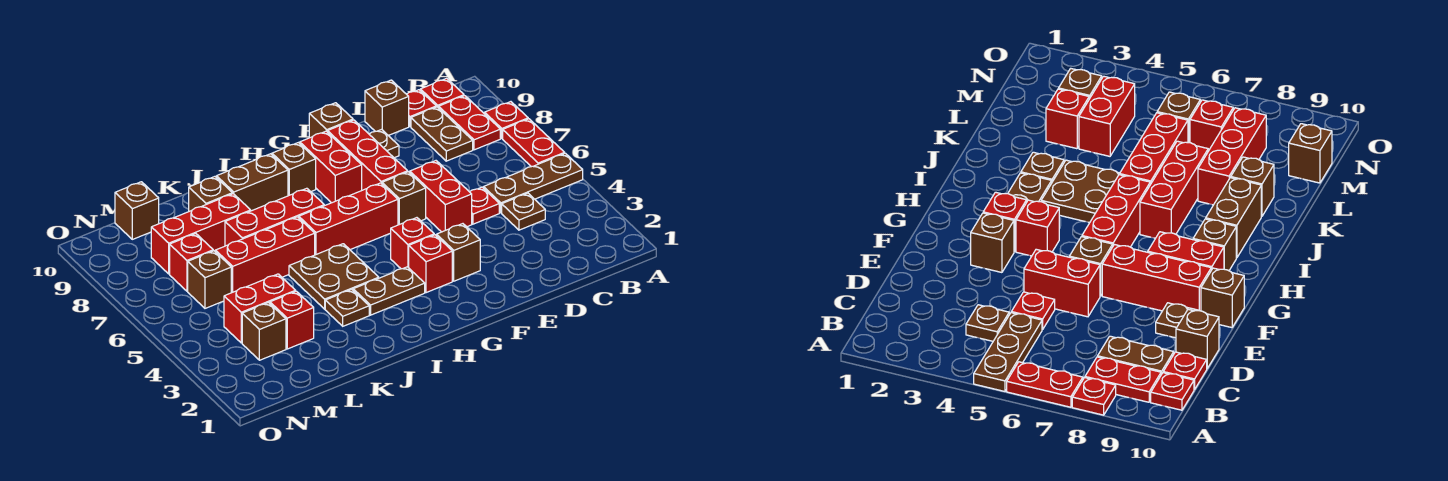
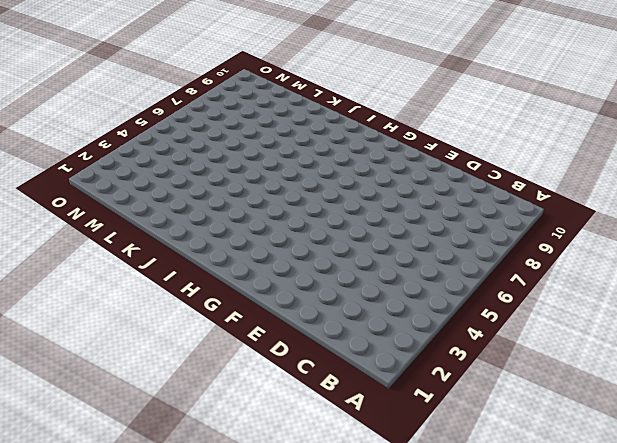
none -> brown 1x3 plate [483,153,583,213]
none -> red 1x2 plate [503,119,565,167]
none -> red 1x1 plate [485,102,528,138]
none -> red 1x2 plate [439,96,500,150]

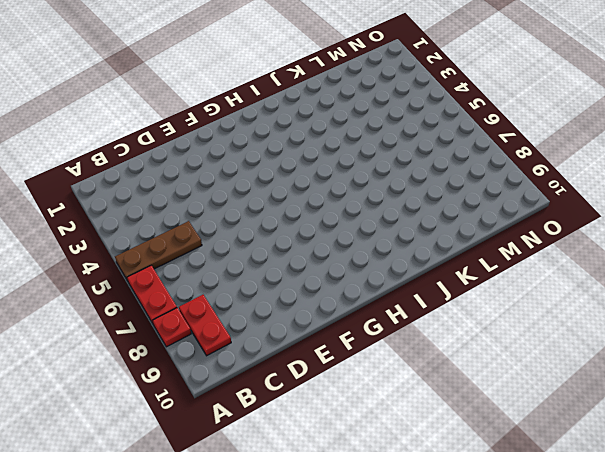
none -> red 1x1 plate [420,78,464,108]
none -> brown 1x1 plate [502,193,545,230]
none -> brown 1x2 plate [411,107,473,161]
none -> red 1x1 plate [407,90,436,127]

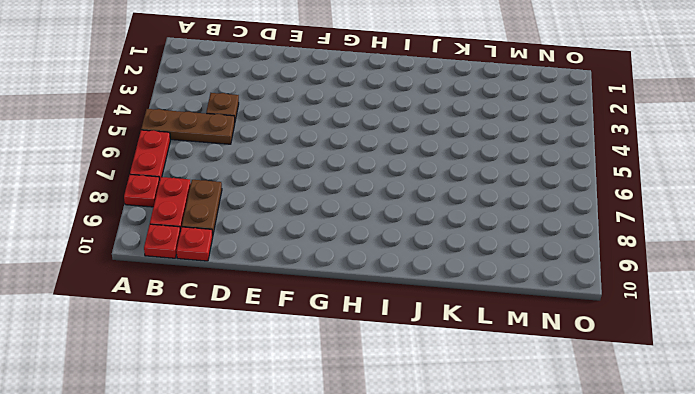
none -> red 1x1 plate [470,187,499,224]
none -> brown 1x1 brick [365,80,409,136]
none -> red 1x2 brick [410,161,472,232]
none -> brown 1x1 plate [369,129,399,158]

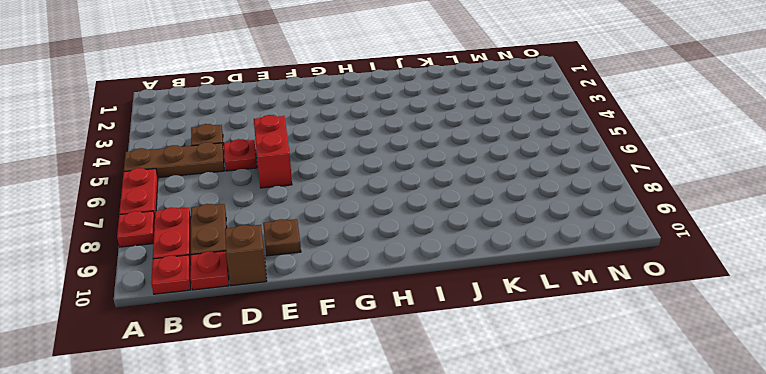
none -> brown 1x1 brick [437,224,480,281]
none -> brown 1x1 brick [382,172,426,225]
none -> red 1x3 brick [328,120,408,190]
none -> brown 1x1 brick [309,103,353,138]

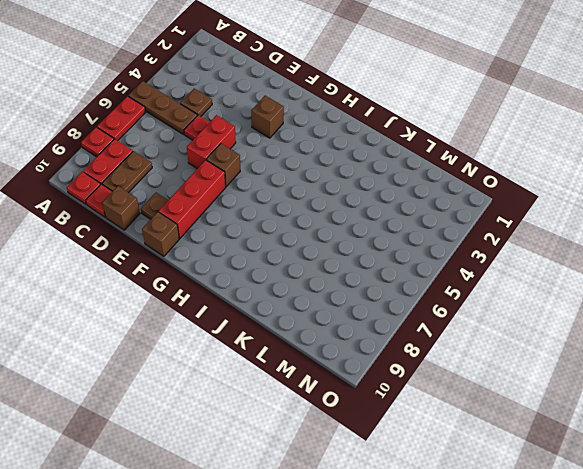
none -> red 1x1 brick [409,235,452,293]
none -> red 1x1 brick [391,218,434,269]
none -> red 1x3 brick [299,183,398,255]
none -> red 1x2 brick [300,131,362,203]

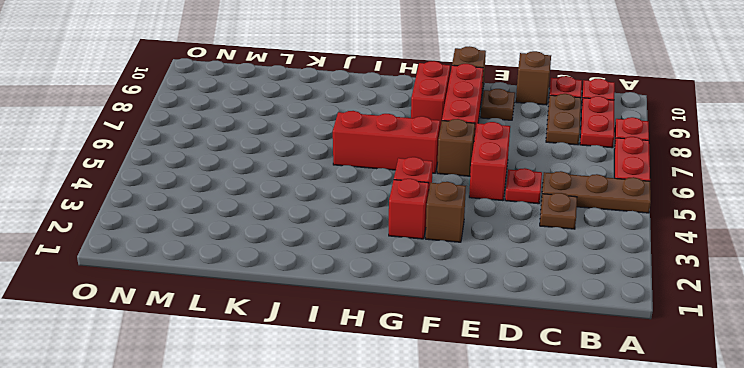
none -> brown 1x2 plate [353,267,425,315]
none -> brown 1x1 brick [272,143,316,196]
none -> brown 2x2 plate [289,244,379,309]
none -> red 1x3 brick [225,188,324,246]

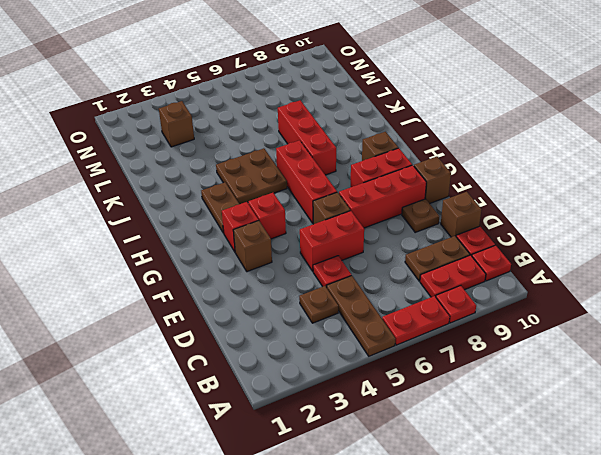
none -> brown 1x2 brick [217,154,288,211]
none -> brown 1x1 plate [325,290,369,326]
none -> red 1x3 brick [215,217,315,293]
none -> red 1x3 brick [151,194,251,274]

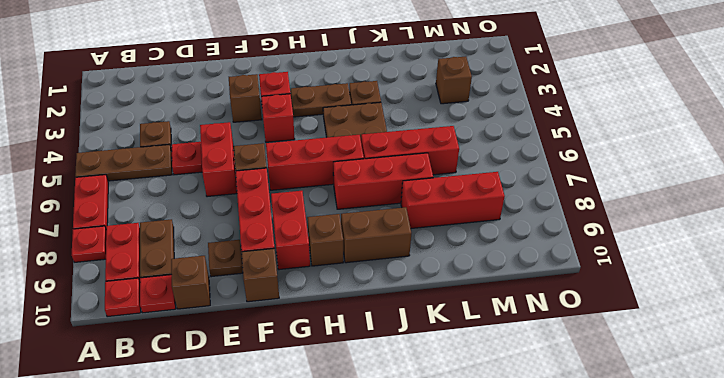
none -> brown 1x1 brick [189,177,232,211]
none -> red 1x1 brick [270,291,314,349]
none -> red 1x2 brick [224,274,296,343]
none -> brown 1x1 brick [188,251,231,308]

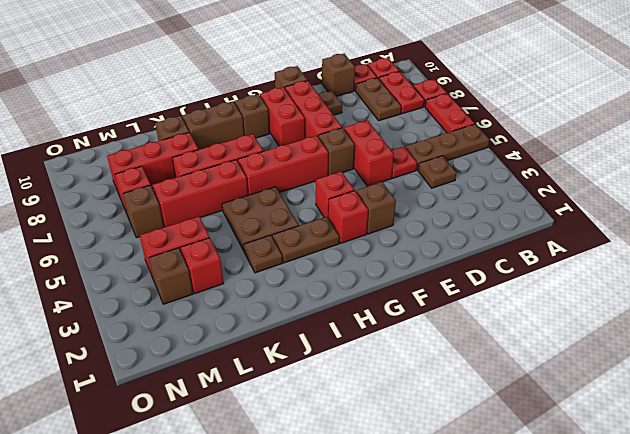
none -> brown 1x1 brick [115,182,159,239]

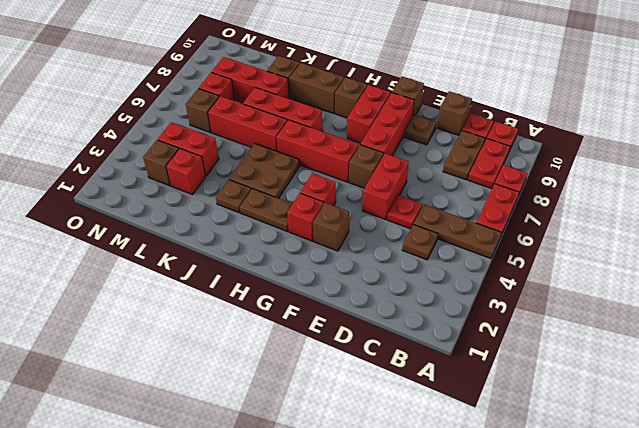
none -> brown 1x1 brick [115,182,159,239]

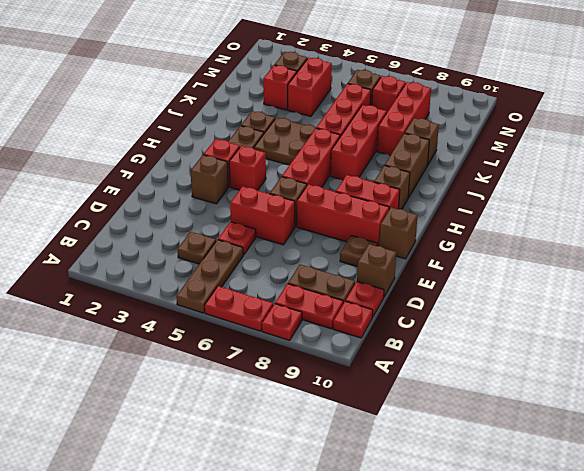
none -> brown 1x1 brick [115,182,159,239]

